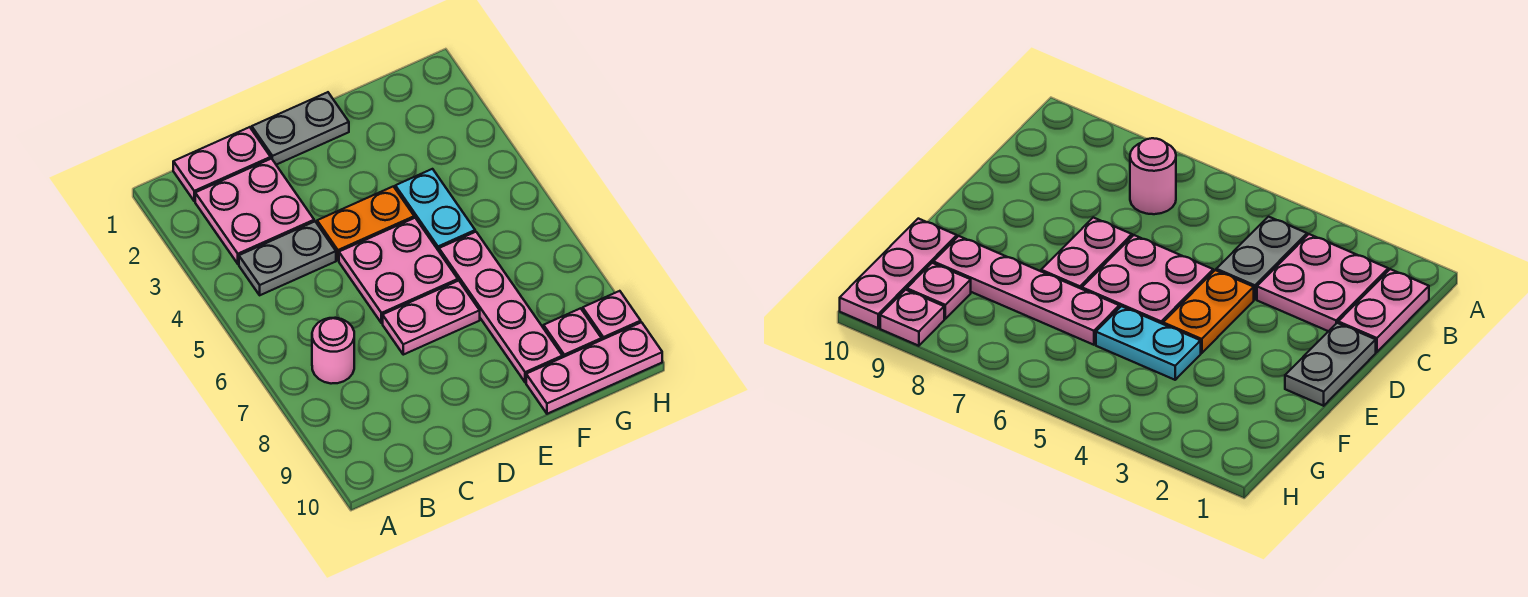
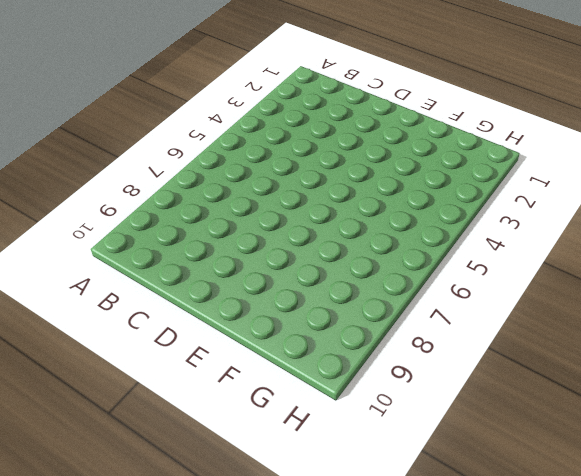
none -> pink 1x2 plate [173,127,271,201]
none -> pink 2x2 plate [195,159,314,264]
none -> grey 1x2 plate [239,221,336,295]

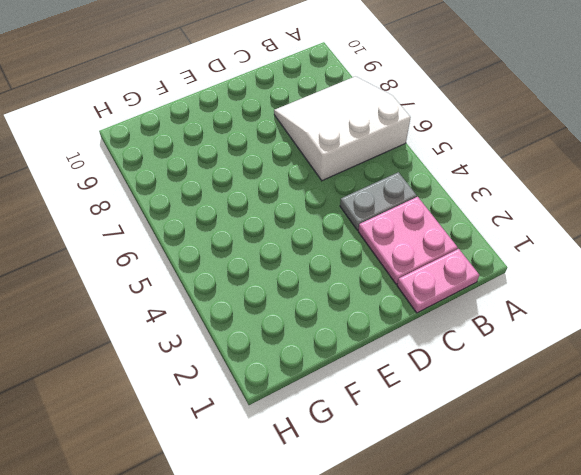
white 3x3 slope [274,76,411,181] -> pink 1x1 round brick [312,318,354,384]
none -> grey 1x2 plate [252,92,349,165]
none -> orange 1x2 plate [317,186,414,260]
none -> pink 2x2 plate [339,218,458,323]

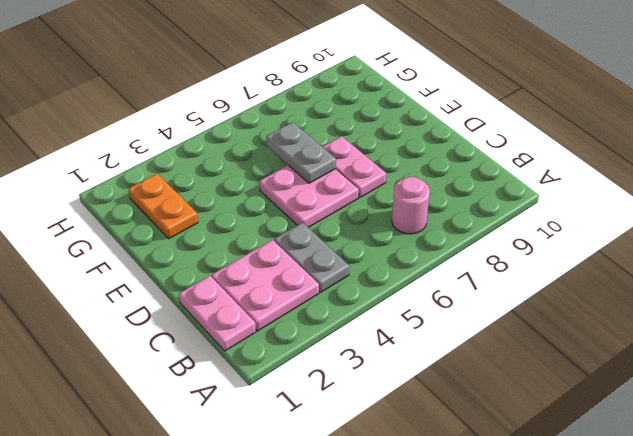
grey 1x2 plate [266,122,336,183] -> grey 1x2 plate moved to [252,92,349,165]
orange 1x2 plate [128,174,198,239] -> orange 1x2 plate moved to [317,186,414,260]
none -> cyan 1x2 plate [395,169,475,251]
none -> pink 1x4 plate [439,232,562,382]
none -> pink 1x3 plate [526,322,662,414]

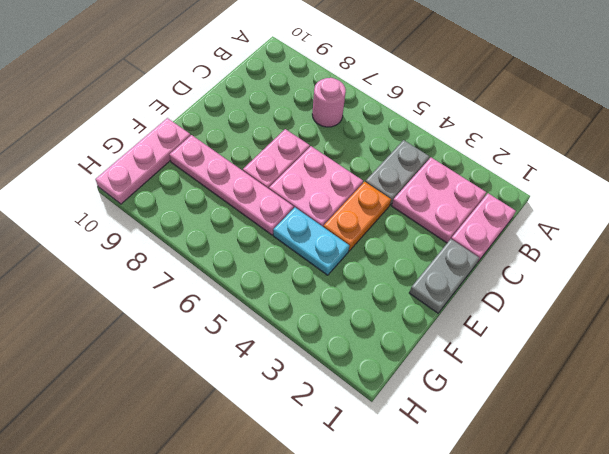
none -> pink 1x1 plate [544,308,602,357]
none -> pink 1x1 plate [583,291,641,340]

